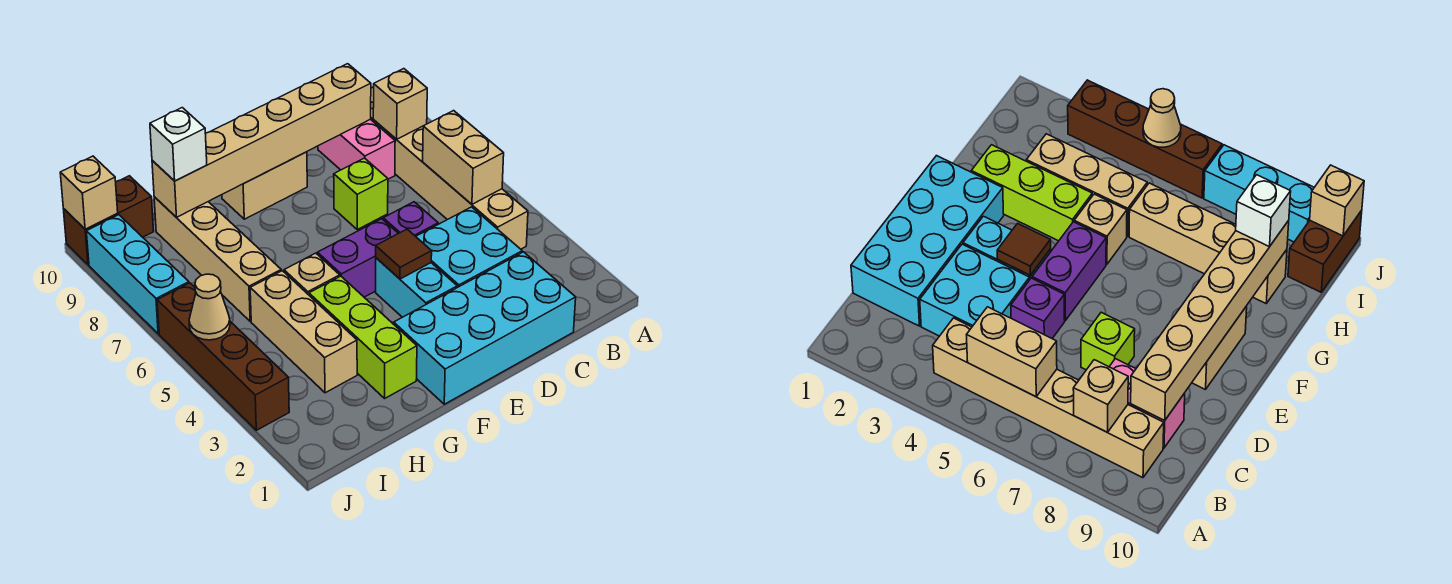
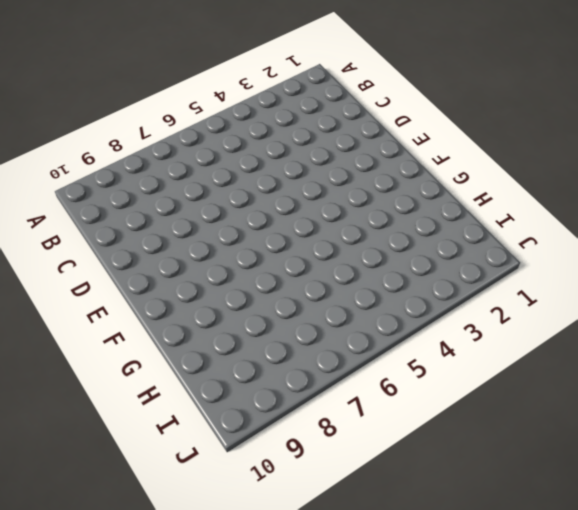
none -> tan 1x6 brick [371,87,528,249]
none -> cyan 2x4 brick [394,252,576,404]
none -> cyan 2x2 brick [416,207,522,287]

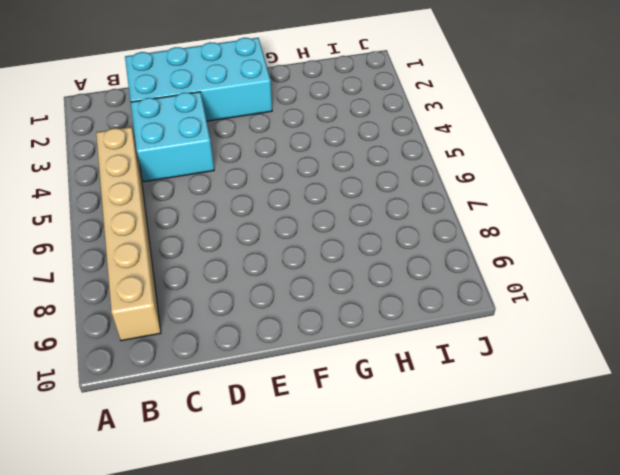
none -> pink 1x2 brick [318,119,395,179]
none -> purple 1x1 brick [383,202,438,236]
none -> lime 1x1 brick [334,158,388,230]

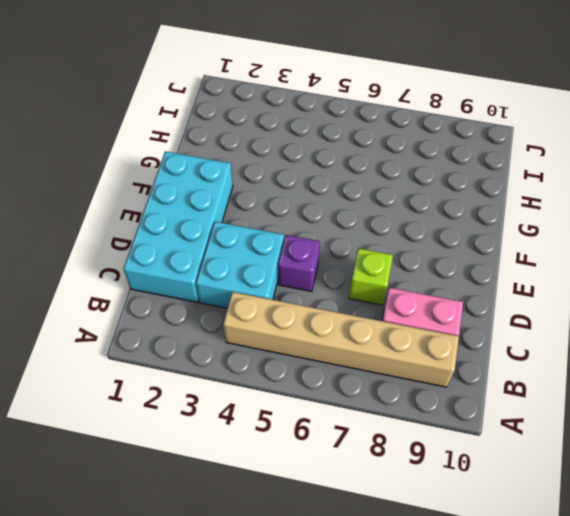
none -> cyan 1x2 brick [376,258,457,317]
none -> purple 1x2 brick [317,219,398,297]
none -> tan 1x2 brick [222,152,307,219]

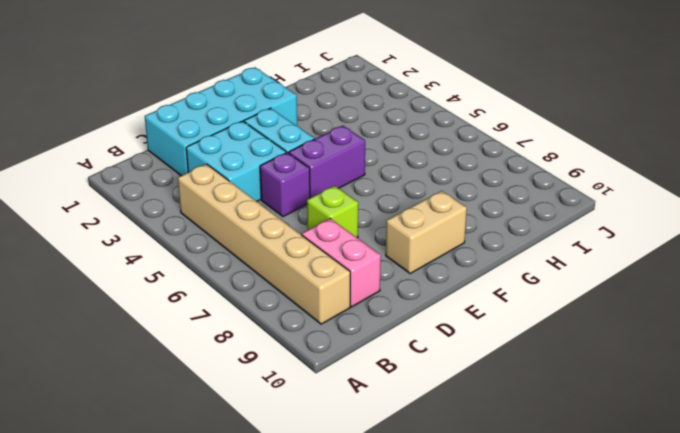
none -> lime 1x3 brick [309,276,417,398]
none -> tan 1x1 brick [284,253,340,295]
none -> tan 1x3 brick [250,271,357,393]

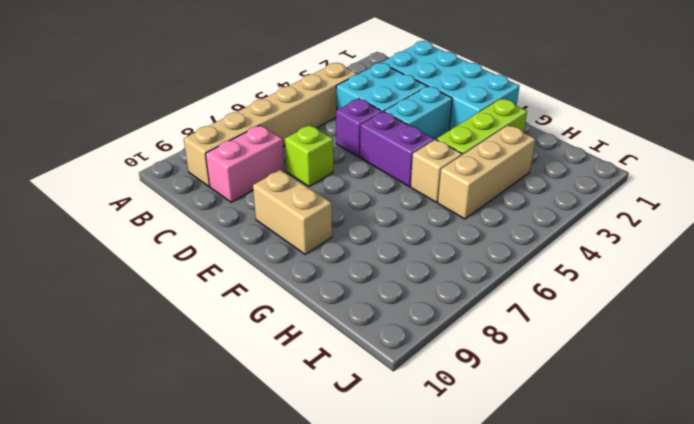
none -> tan 1x4 brick [154,197,281,321]
none -> brown 1x2 brick [64,176,154,265]
none -> brown 1x4 brick [157,283,289,430]

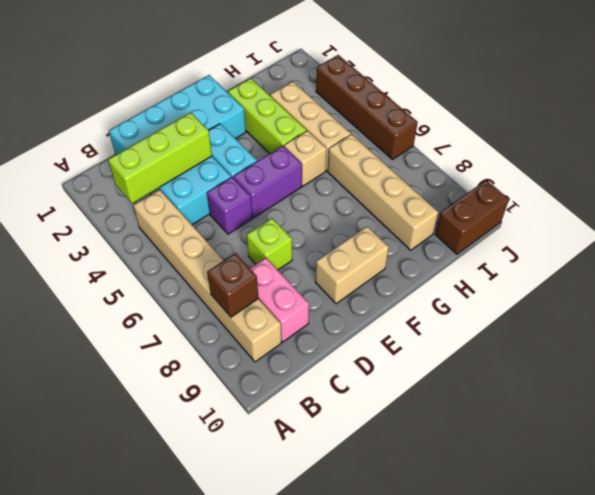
lime 1x3 brick [108,113,212,204] -> none
brown 1x1 brick [207,253,259,317] -> tan 1x1 brick [373,69,427,139]
none -> cyan 1x3 brick [86,215,189,334]
none -> tan 1x2 brick [423,111,504,204]
none -> tan 1x6 brick [152,64,371,217]

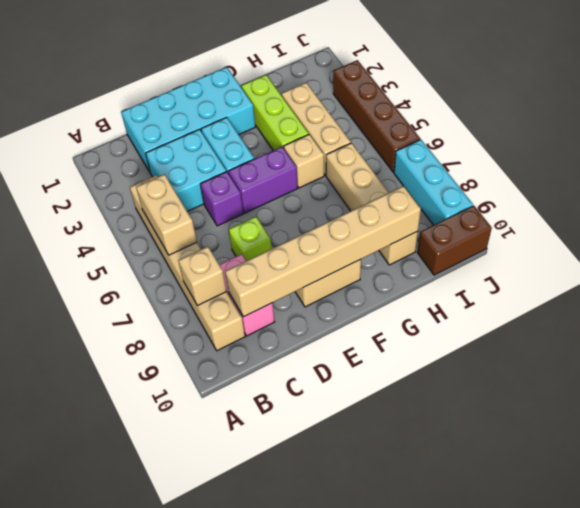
none -> brown 1x1 tile [376,229,432,279]
none -> tan 1x1 cone [189,274,230,340]
none -> tan 1x1 brick [60,156,118,229]

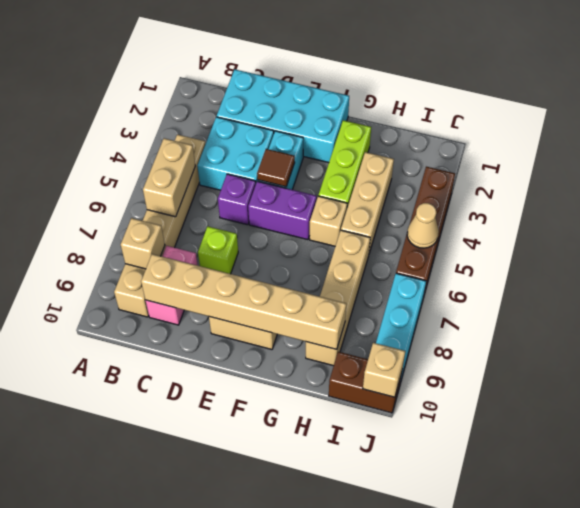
none -> white 1x1 brick [150,108,207,181]

